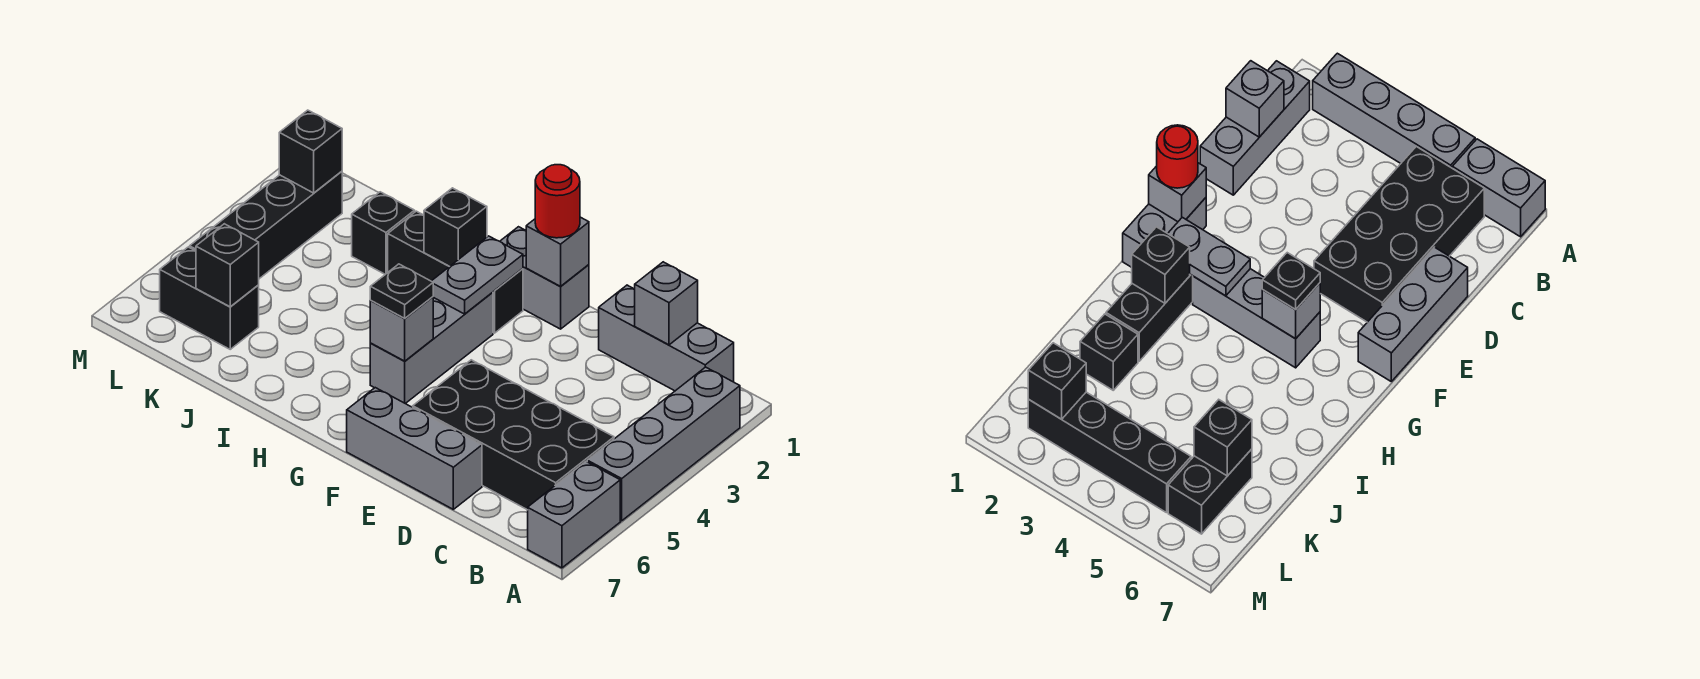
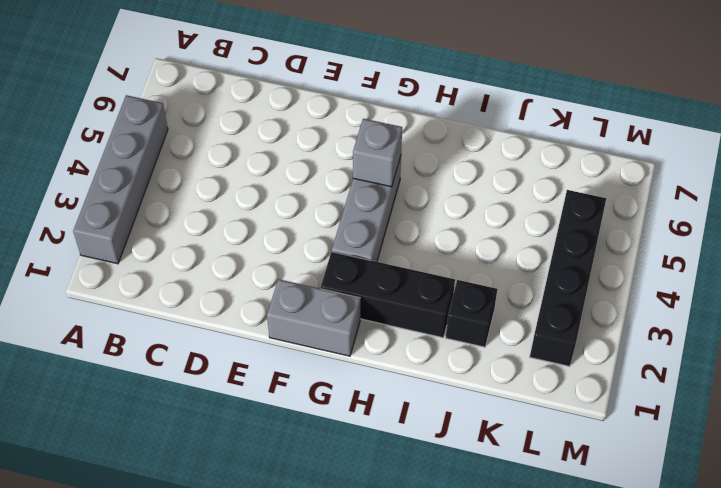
none -> grey 1x2 brick [528,462,620,568]
none -> grey 1x3 brick [599,285,734,391]
none -> black 2x4 brick [413,360,614,510]

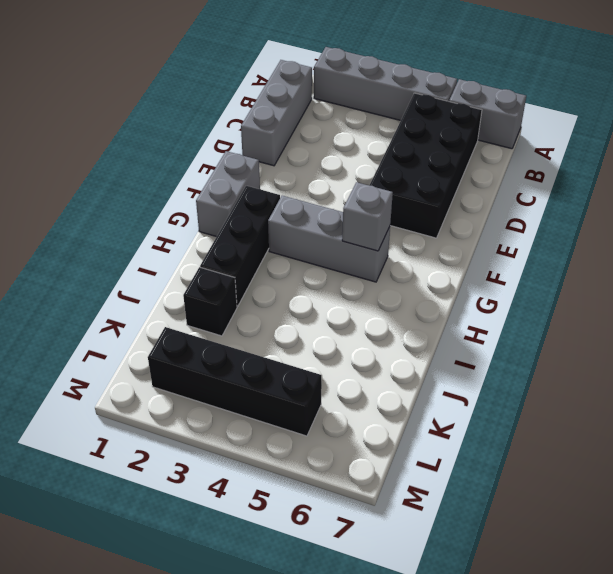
none -> grey 1x3 brick [347,388,482,509]
none -> black 1x2 brick [160,247,259,349]
none -> grey 1x1 brick [635,262,698,345]

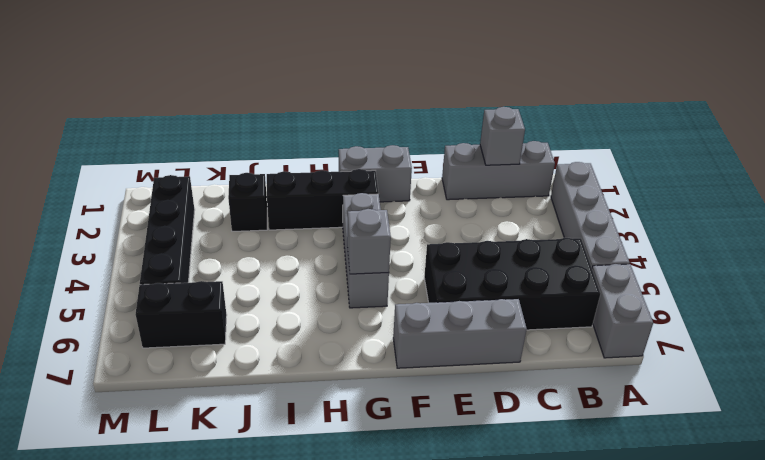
none -> grey 1x1 brick [526,217,589,286]
none -> grey 1x2 plate [432,236,523,314]
none -> black 1x1 brick [424,188,487,266]

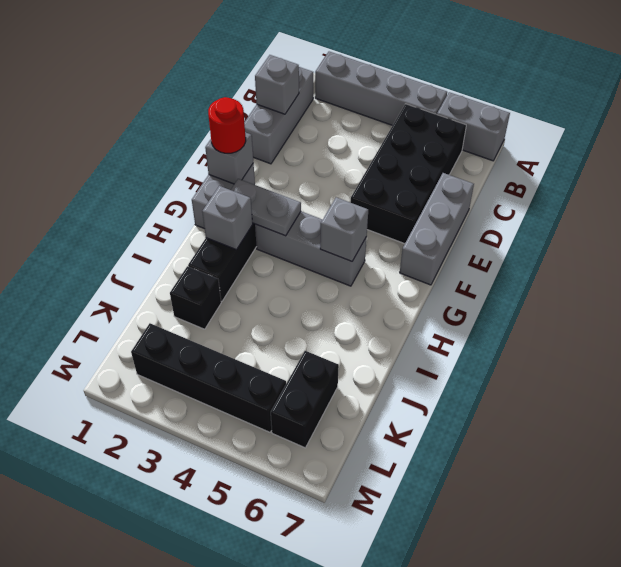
grey 1x1 brick [202,186,253,250] -> black 1x1 brick [424,188,487,266]
none -> black 1x1 brick [196,224,259,307]
none -> black 1x1 brick [279,110,342,193]
none -> black 1x1 plate [370,264,433,318]

